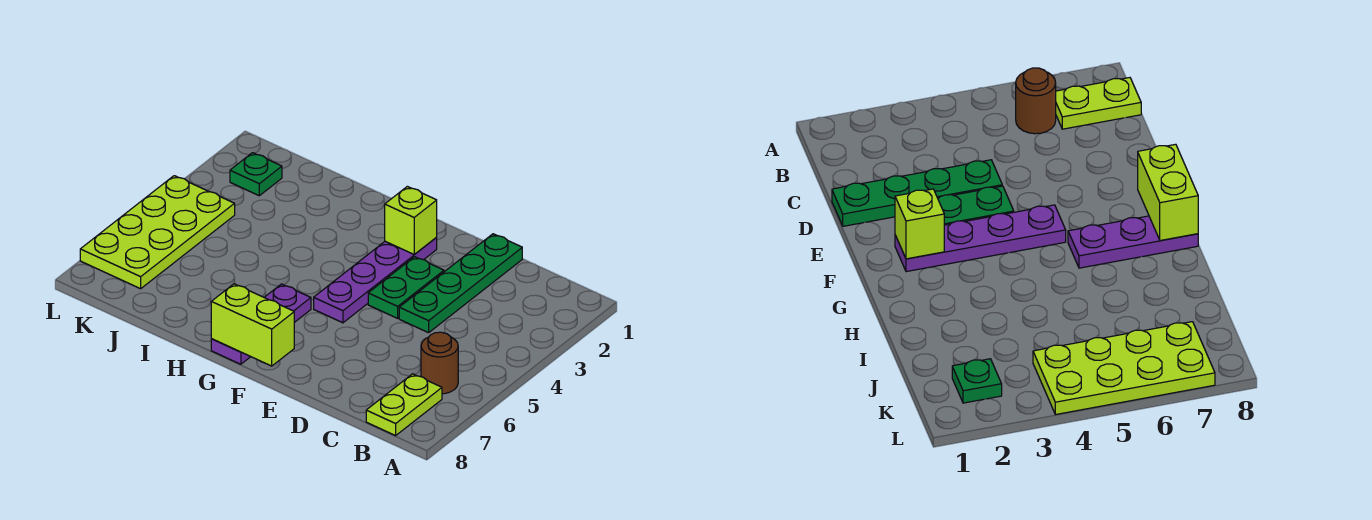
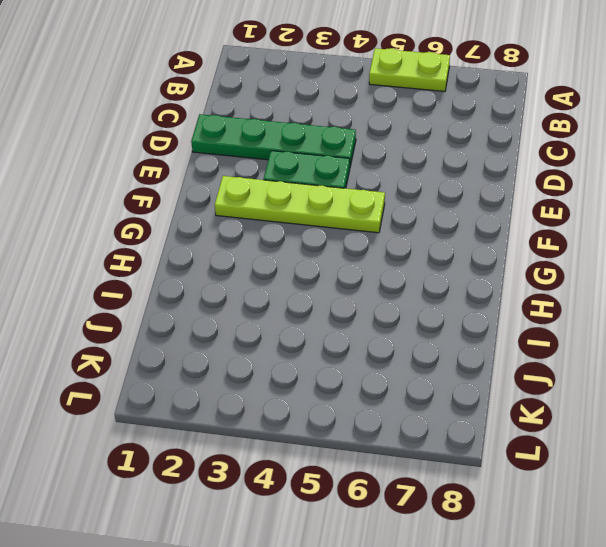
lime 1x2 plate [369,48,450,92] -> lime 1x2 plate moved to [366,374,442,436]
lime 1x4 plate [215,176,385,233] -> purple 1x4 plate [314,237,437,323]
none -> brown 1x1 round brick [421,332,458,394]
none -> purple 1x3 plate [211,284,311,364]

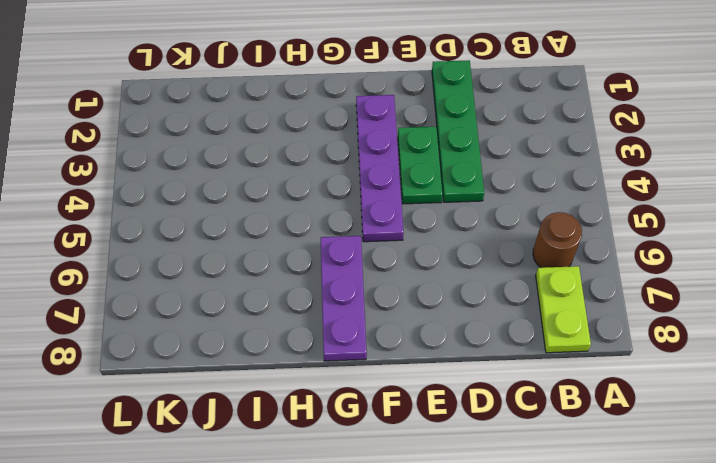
none -> green 1x1 plate [230,153,282,196]
none -> lime 2x4 plate [80,176,235,289]

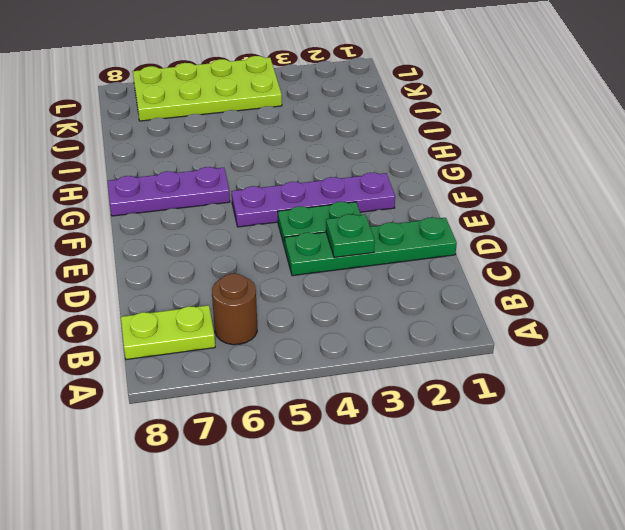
green 1x1 plate [326,214,375,257] -> green 1x1 plate moved to [230,153,282,196]
none -> lime 1x1 brick [385,186,437,254]
none -> lime 1x2 brick [211,284,294,366]

